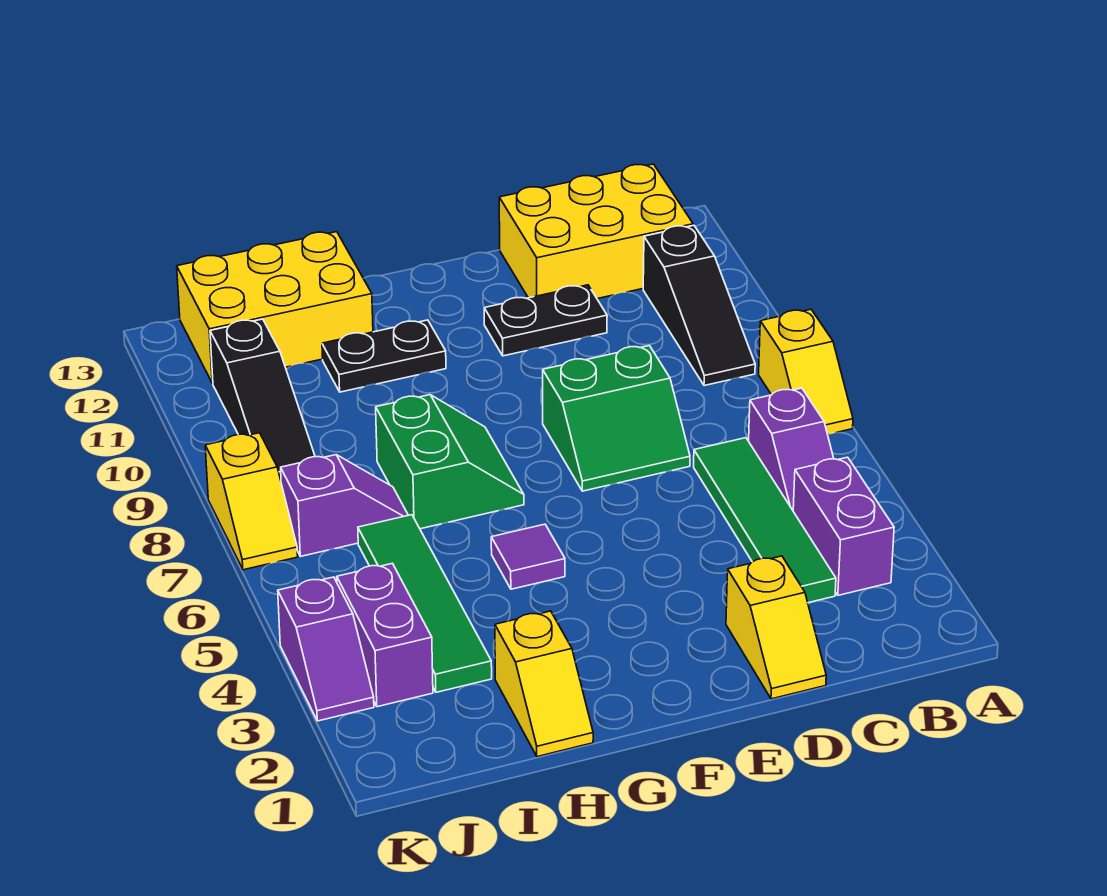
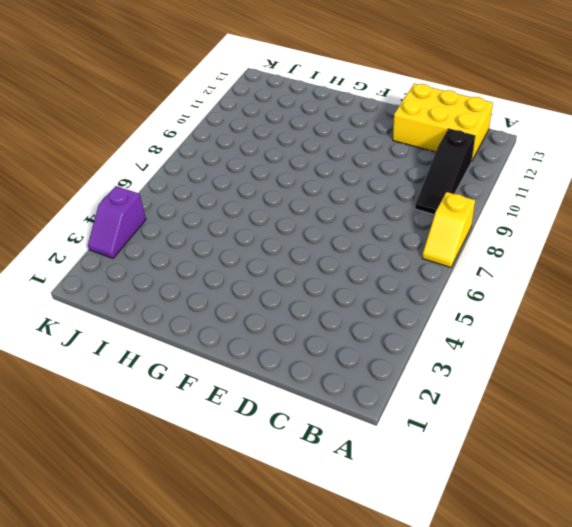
none -> purple 1x2 brick [793,457,894,595]
none -> purple 1x2 slope [749,388,834,510]
none -> green 1x4 tile [694,438,836,603]

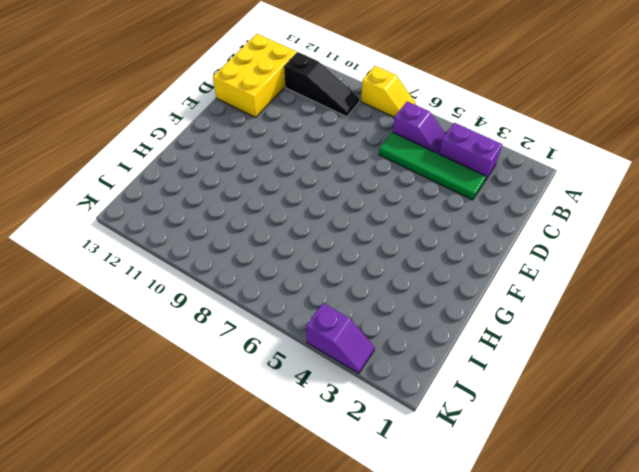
none -> yellow 1x2 slope [726,556,826,699]
none -> green 2x2 slope [543,346,690,491]
none -> black 1x2 plate [484,285,607,356]

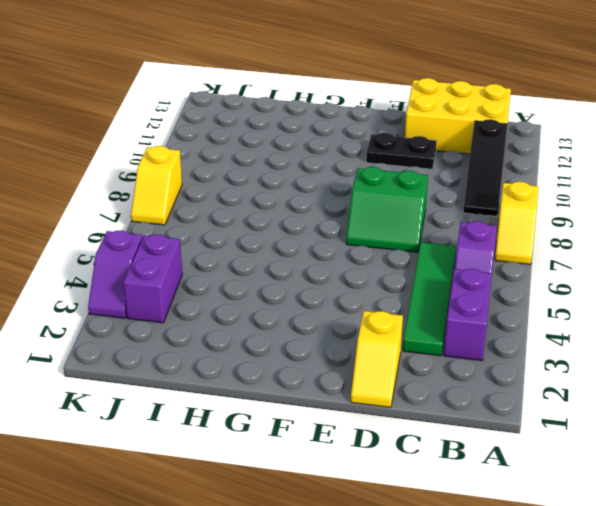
none -> purple 1x1 tile [491,524,565,589]
none -> green 2x2 slope [376,395,524,529]
none -> black 1x2 plate [322,320,446,392]

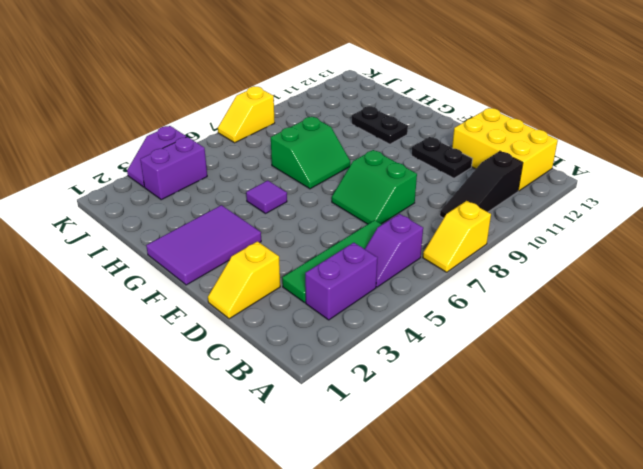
purple 2x3 tile [146,205,261,285] -> none
none -> yellow 1x2 slope [495,611,593,757]
none -> yellow 2x3 brick [177,232,373,383]
none -> green 1x4 tile [358,515,492,692]

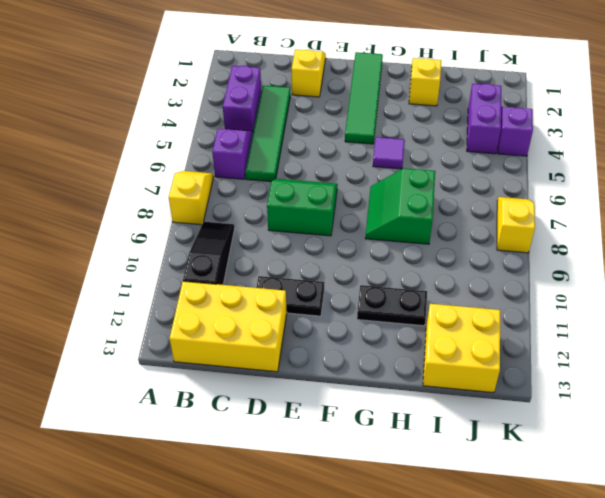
green 1x4 tile [345,52,383,144] -> green 1x4 tile moved to [358,515,492,692]
yellow 2x2 brick [423,304,500,393] -> yellow 2x3 brick [177,232,373,383]
none -> purple 1x2 slope [281,455,408,556]
none -> black 1x3 slope [210,319,315,480]

